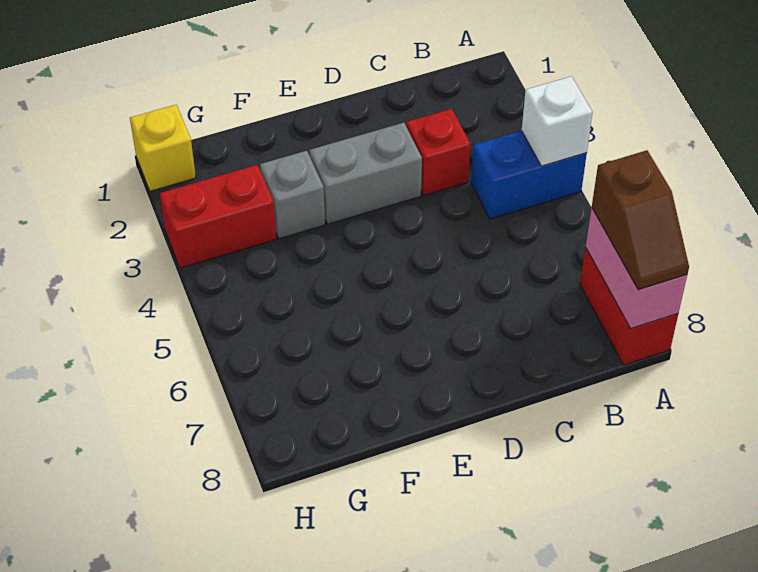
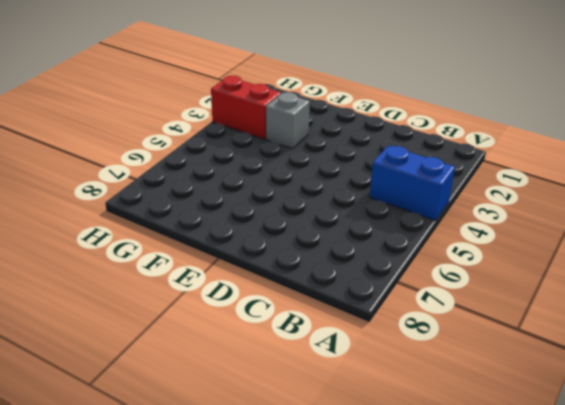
none -> red 1x2 brick [580,248,678,365]
none -> red 1x1 brick [406,109,470,196]

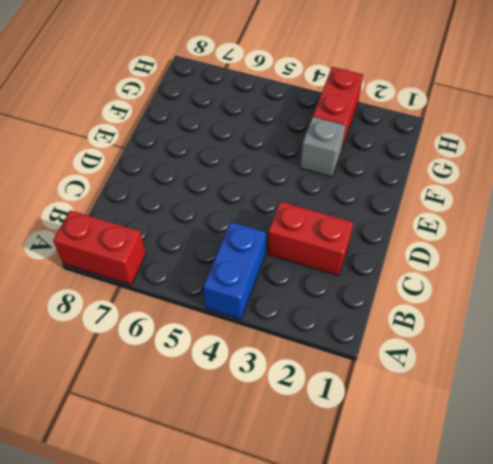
red 1x2 brick [268,202,354,276] -> red 1x1 brick [406,109,470,196]
none -> grey 1x2 brick [309,123,422,224]
none -> yellow 1x1 brick [130,105,196,191]

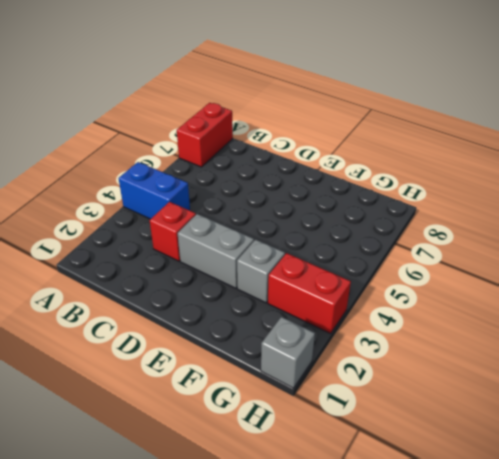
grey 1x1 brick [261,317,315,388] -> yellow 1x1 brick [130,105,196,191]
none -> white 1x1 brick [522,76,593,166]
none -> pink 1x2 brick [586,208,687,328]

